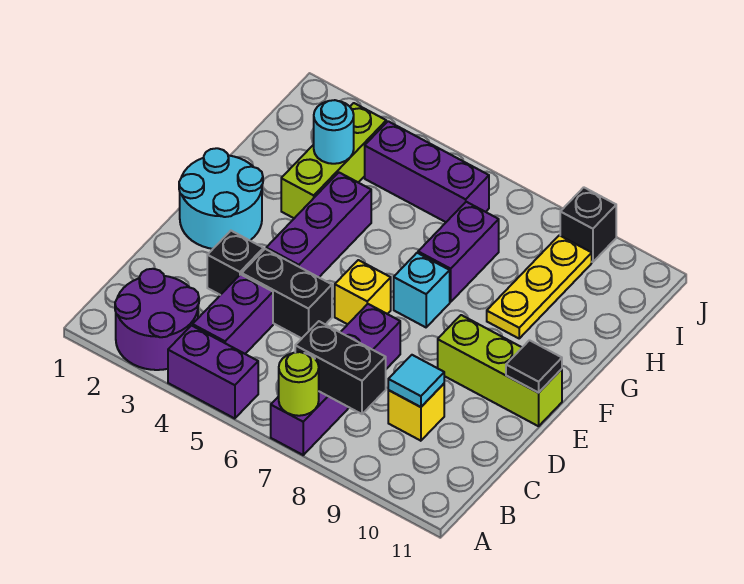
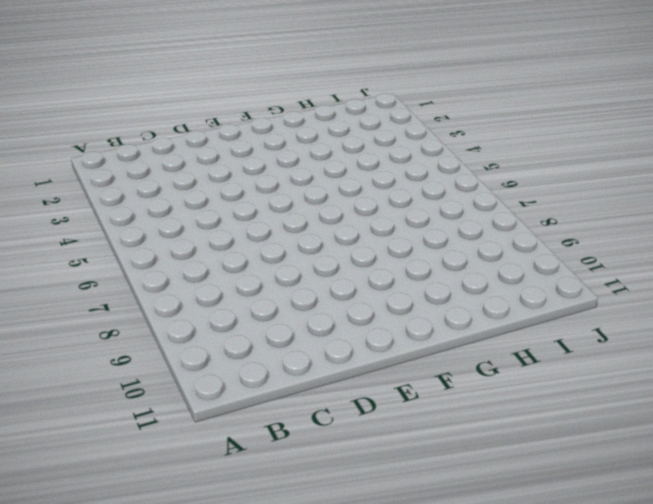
none -> purple 2x2 round brick [115,269,199,370]
none -> purple 1x2 brick [168,326,258,419]
none -> purple 1x4 brick [271,304,400,455]

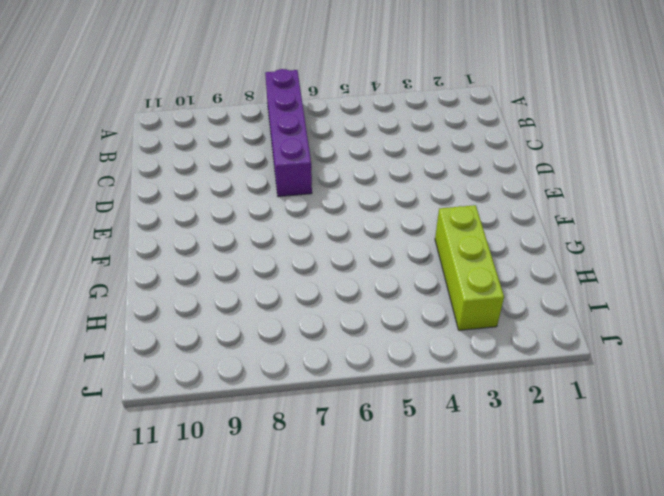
none -> purple 2x2 round brick [115,269,199,370]
none -> purple 1x2 brick [168,326,258,419]
none -> purple 1x2 brick [193,274,273,354]

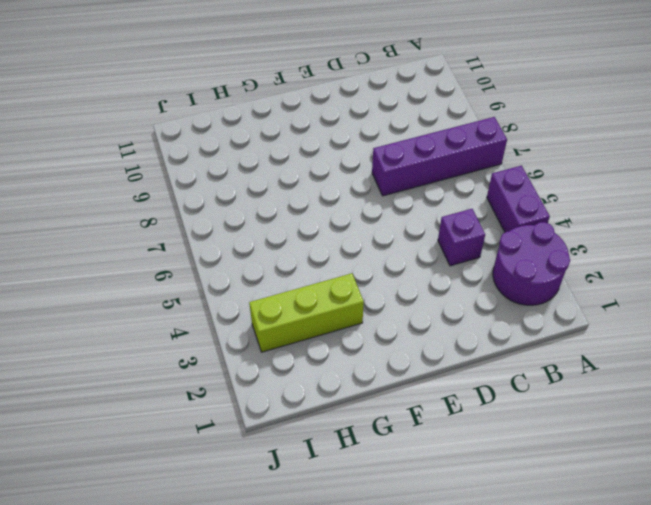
purple 1x1 brick [438,209,485,266] -> purple 1x2 brick [193,274,273,354]
none -> yellow 1x1 brick [388,384,444,441]
none -> black 1x1 brick [207,231,263,295]
none -> black 1x2 brick [242,249,332,338]

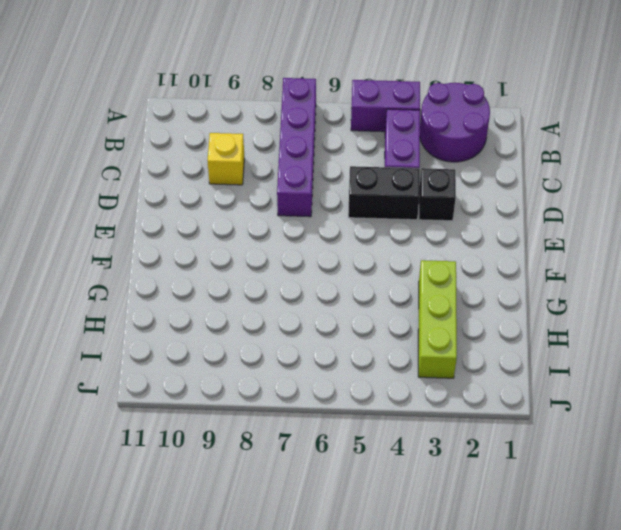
none -> cyan 2x2 round brick [179,148,263,249]
none -> purple 1x3 brick [266,173,371,277]
none -> yellow 1x1 brick [335,260,391,324]

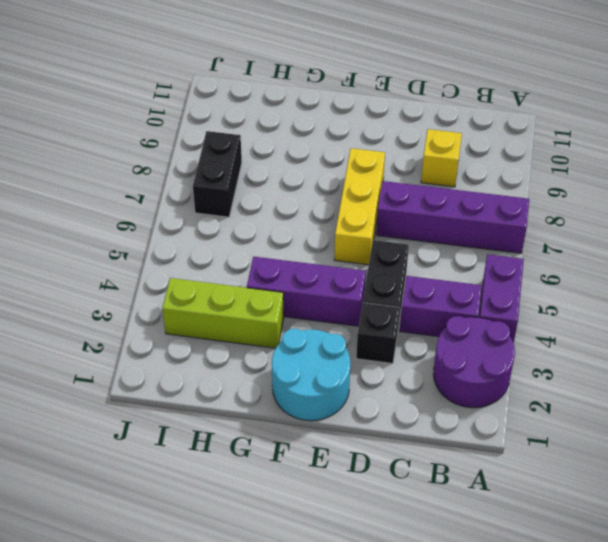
yellow 1x3 brick [334,148,385,265] -> yellow 1x1 brick [335,260,391,324]
black 1x2 brick [193,131,242,217] -> black 1x2 brick moved to [295,321,386,414]
none -> lime 1x3 brick [438,315,562,426]
none -> cyan 1x1 brick [394,253,450,327]
none -> purple 1x2 brick [418,202,499,302]

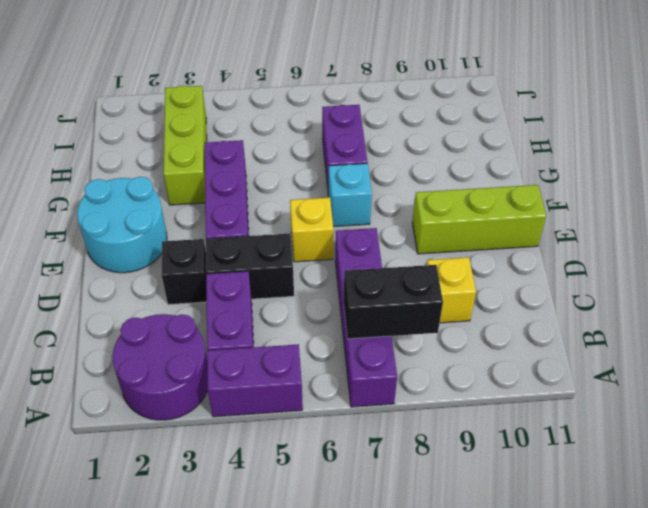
none -> yellow 1x3 plate [487,235,592,338]
none -> purple 1x3 brick [365,121,489,222]
none -> black 1x1 brick [560,187,616,262]

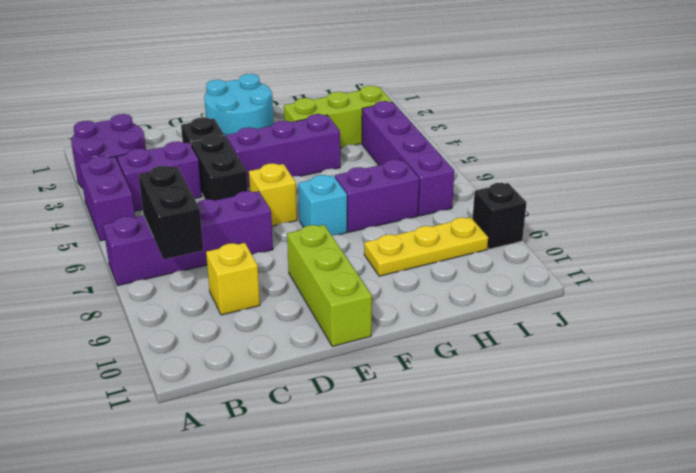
purple 1x4 brick [362,101,454,216] -> purple 1x3 brick [365,121,489,222]
none -> lime 1x1 round brick [279,352,319,416]
none -> cyan 1x1 tile [388,355,444,407]
none -> black 1x1 tile [506,340,562,393]

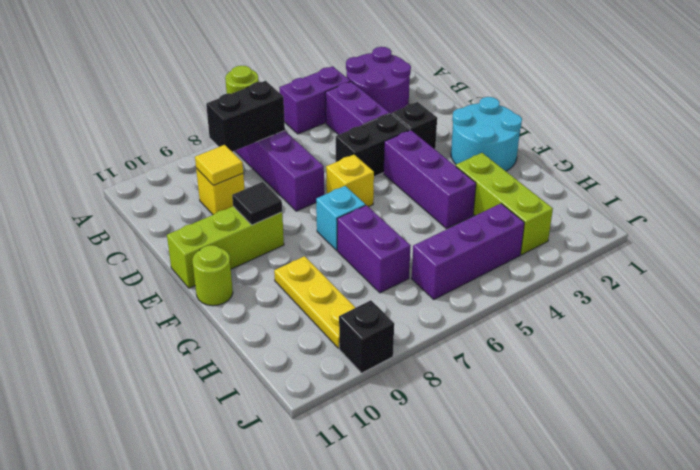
yellow 1x1 tile [195,145,243,185] -> cyan 1x1 tile [388,355,444,407]
black 1x1 tile [232,182,282,225] -> black 1x1 tile moved to [506,340,562,393]
lime 1x1 round brick [192,245,233,306] -> none
none -> cyan 1x1 round brick [314,100,354,164]

